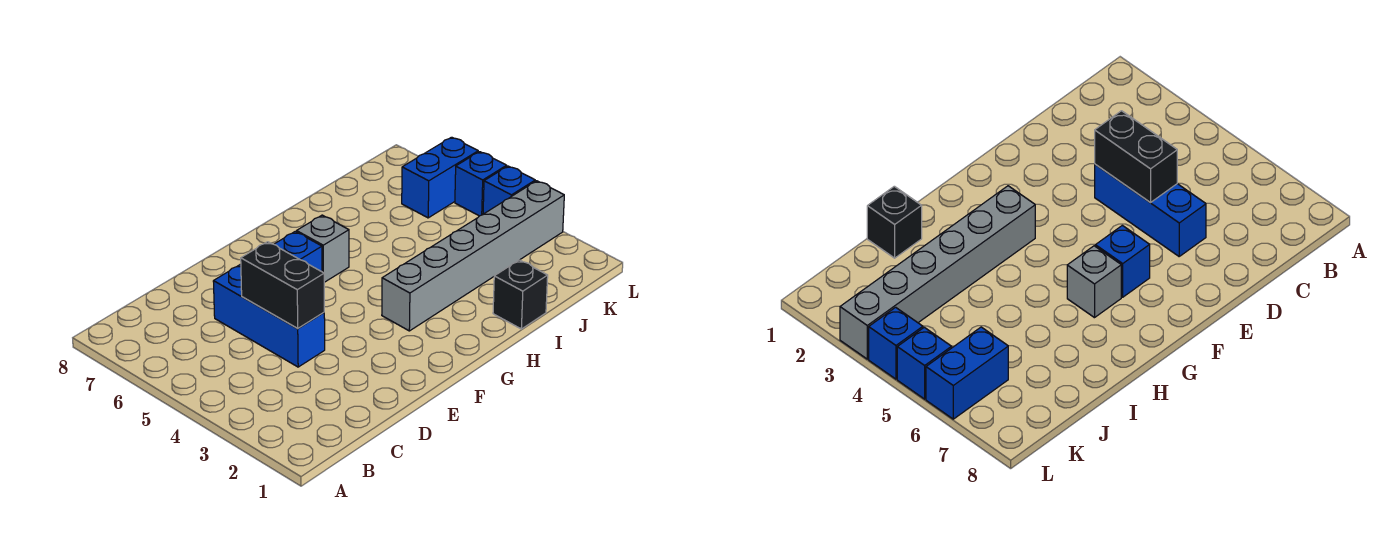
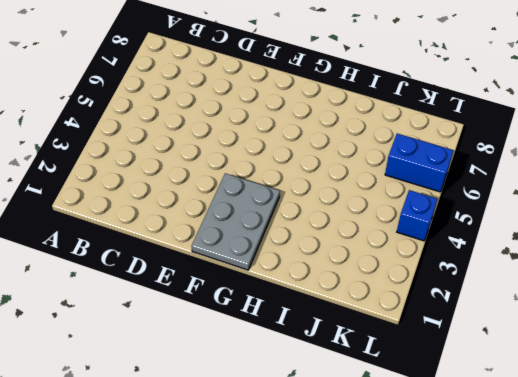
grey 2x3 plate [192,173,280,270] -> grey 1x6 brick [382,181,564,331]
none -> blue 1x3 brick [213,265,325,367]
none -> blue 1x1 brick [274,231,322,272]

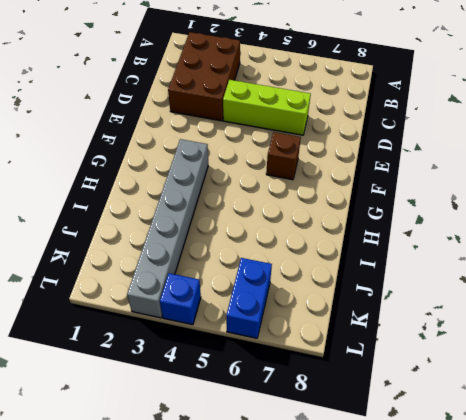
brown 2x3 brick [168,32,240,121] -> none
lime 1x3 brick [223,80,311,135] -> blue 1x3 brick [213,265,325,367]
brown 1x1 brick [266,132,301,180] -> blue 1x1 brick [274,231,322,272]
none -> grey 1x1 brick [297,215,349,282]
none -> black 1x1 brick [493,260,548,329]

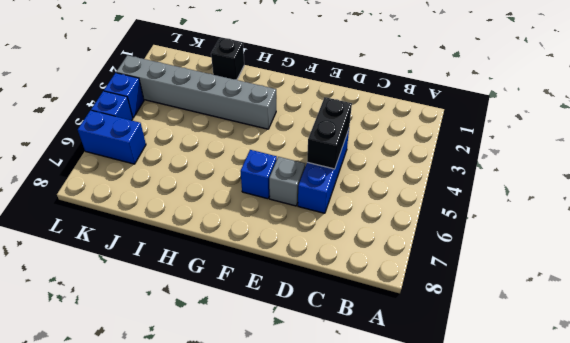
grey 1x1 brick [269,157,305,206] -> grey 1x1 brick moved to [297,215,349,282]

